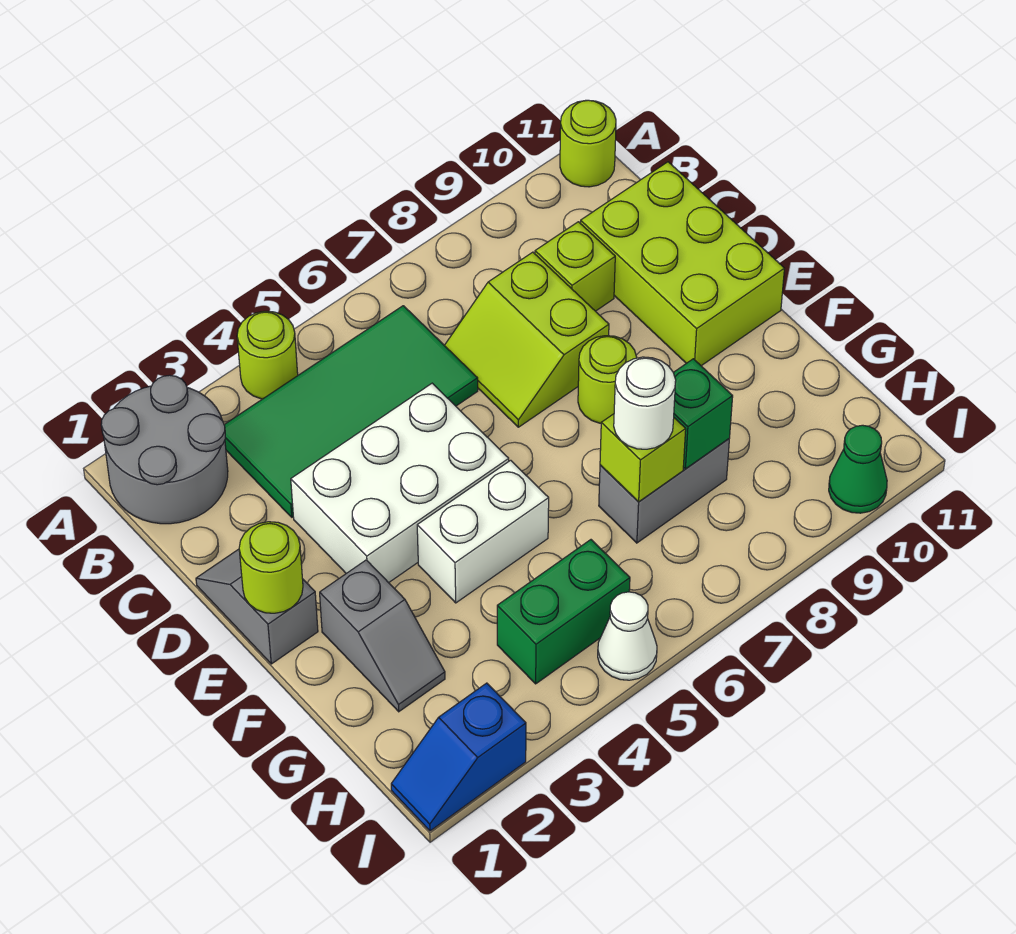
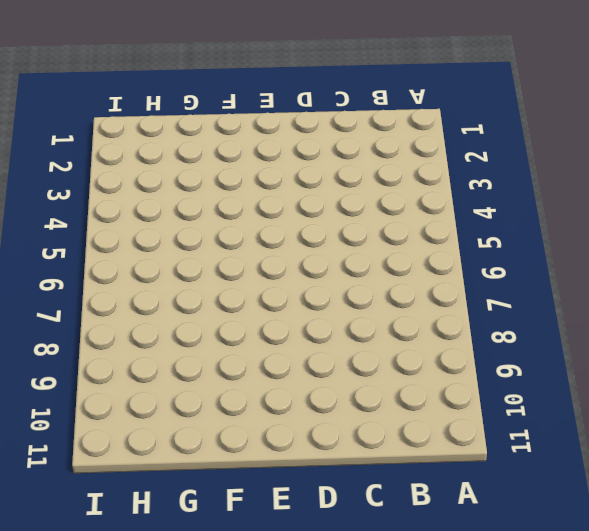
none -> grey 2x2 round brick [101,375,228,524]
none -> lime 1x1 round brick [237,311,298,399]
none -> lime 1x1 round brick [560,100,616,187]

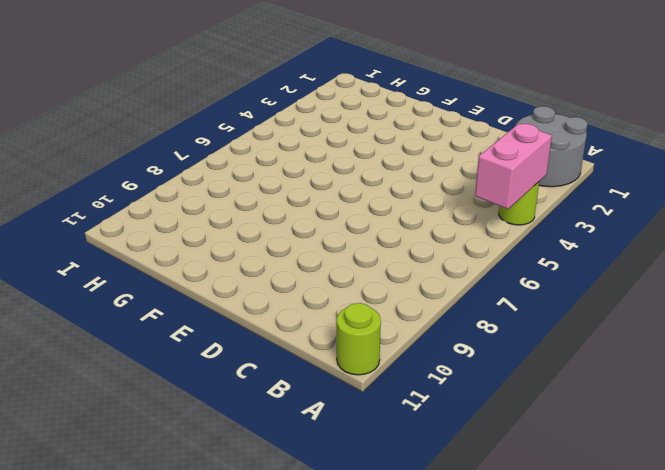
pink 1x2 brick [475,124,552,209] -> none
none -> green 2x4 tile [224,306,478,517]
none -> lime 2x2 slope [444,252,609,427]
none -> lime 1x1 brick [535,222,615,311]

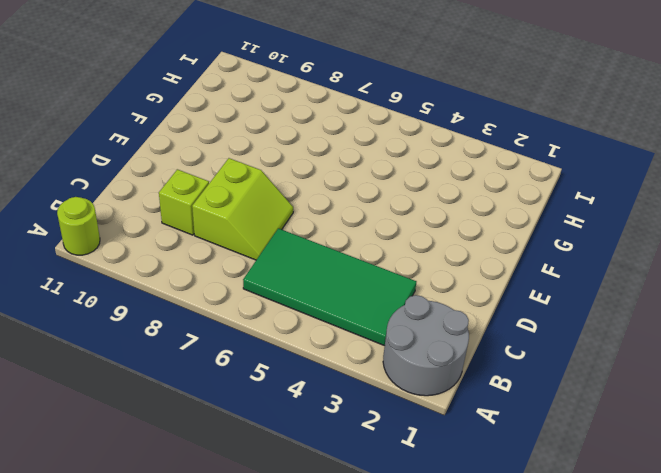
none -> lime 1x1 round brick [237,311,298,399]
none -> lime 2x3 brick [580,162,784,366]
none -> grey 1x2 slope [196,549,318,664]

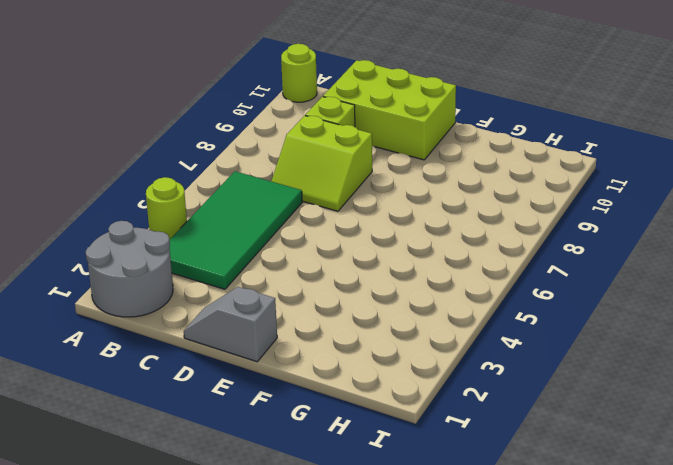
none -> white 2x3 brick [291,383,509,583]
none -> lime 1x1 round brick [578,336,637,423]
none -> grey 1x2 slope [320,560,445,712]

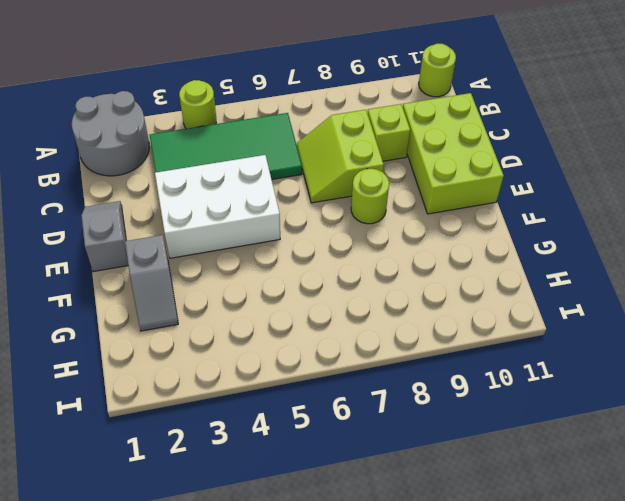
none -> white 1x2 brick [417,460,549,603]
none -> grey 1x2 brick [599,439,729,543]
none -> green 1x2 brick [497,540,630,684]

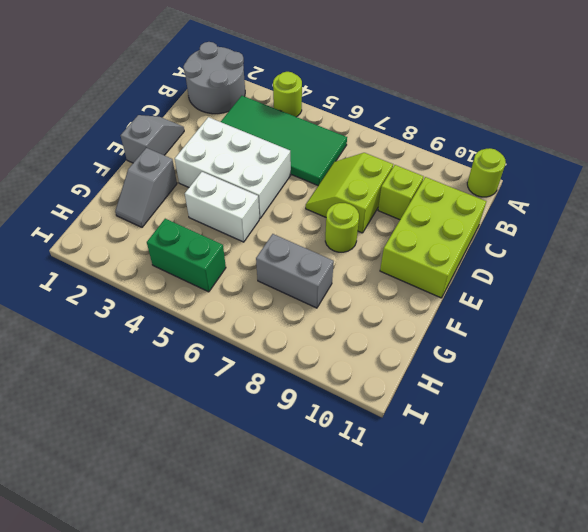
none -> blue 1x2 slope [391,683,526,831]
none -> white 1x1 cone [598,592,657,680]
none -> green 1x1 cone [829,425,887,513]

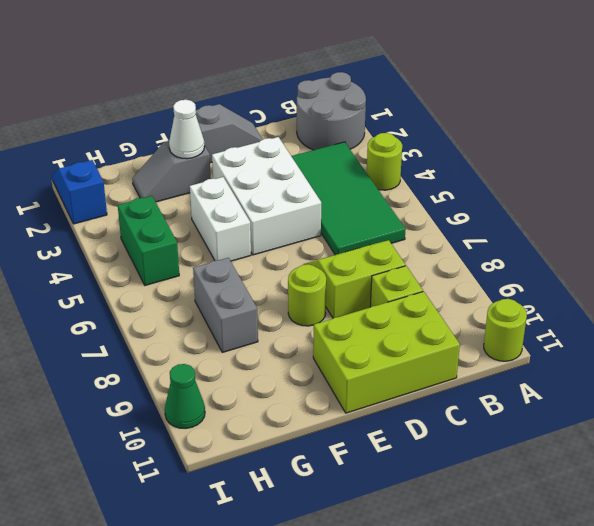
white 1x1 cone [169,100,204,159] -> white 1x1 cone moved to [598,592,657,680]
none -> lime 1x1 round brick [239,522,303,613]
none -> lime 1x1 brick [600,414,686,502]
none -> green 1x1 brick [673,359,733,469]

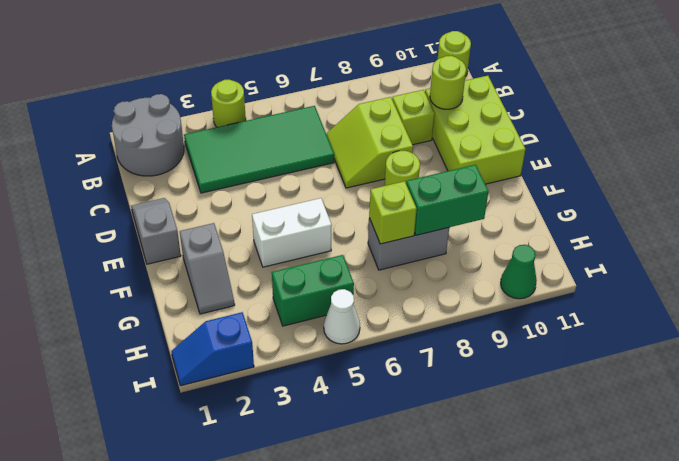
lime 1x1 round brick [430,56,466,109] -> lime 1x1 round brick moved to [239,522,303,613]
green 1x2 brick [406,165,488,235] -> green 1x1 brick [673,359,733,469]
none -> white 2x3 brick [291,383,509,583]
none -> white 1x1 round brick [614,357,676,449]

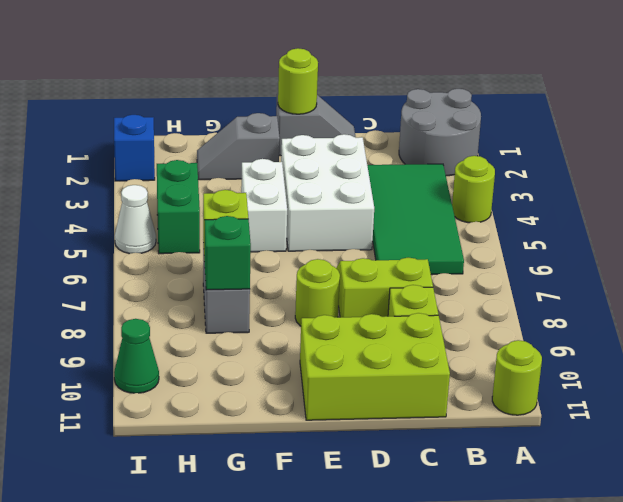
none -> white 1x1 round brick [614,357,676,449]

